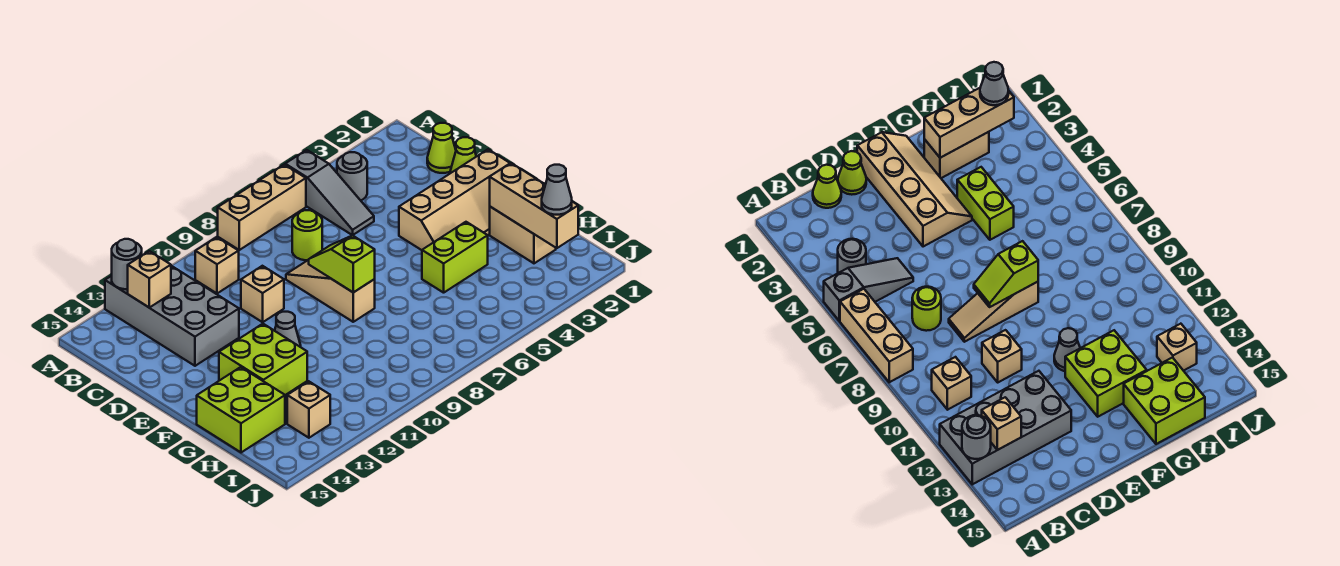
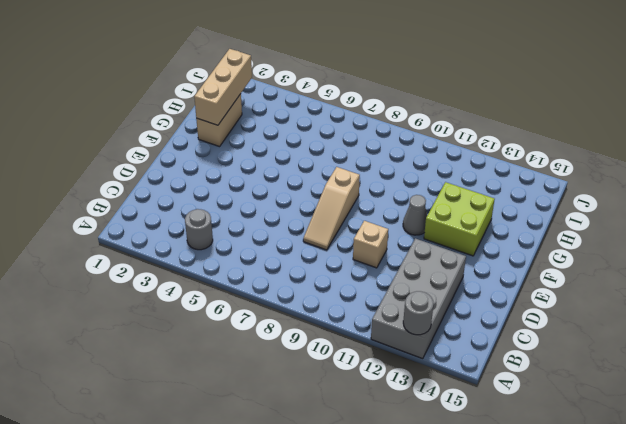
none -> grey 1x3 slope [285,150,374,235]
none -> tan 1x3 brick [218,165,306,250]
none -> tan 1x1 brick [195,237,239,293]

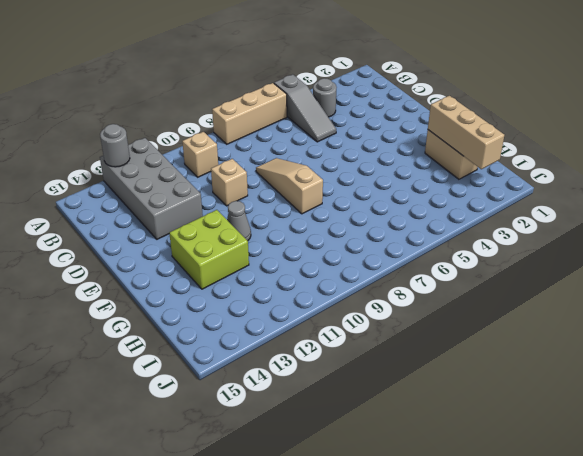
none -> lime 1x1 cone [427,123,456,173]
none -> lime 1x1 round brick [292,210,322,260]
none -> lime 1x1 cone [450,137,476,173]

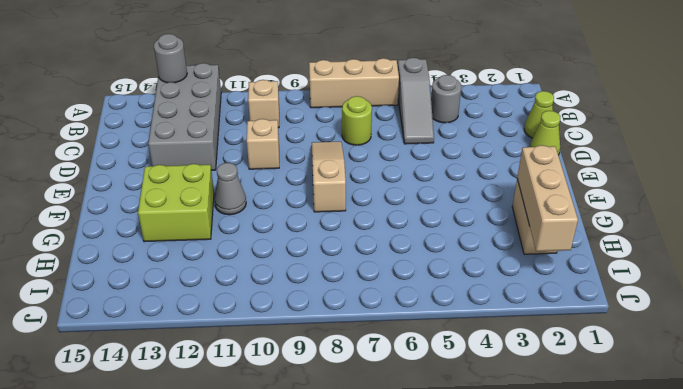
none -> tan 2x4 slope [399,149,510,250]
none -> lime 1x2 brick [422,222,488,293]
none -> lime 2x2 brick [197,367,285,453]

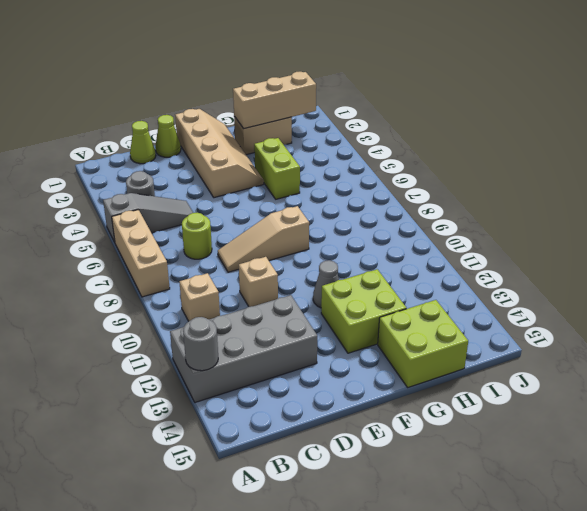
none -> tan 1x1 brick [287,381,330,438]
none -> tan 1x1 brick [128,251,171,308]
none -> lime 1x2 slope [308,235,375,292]

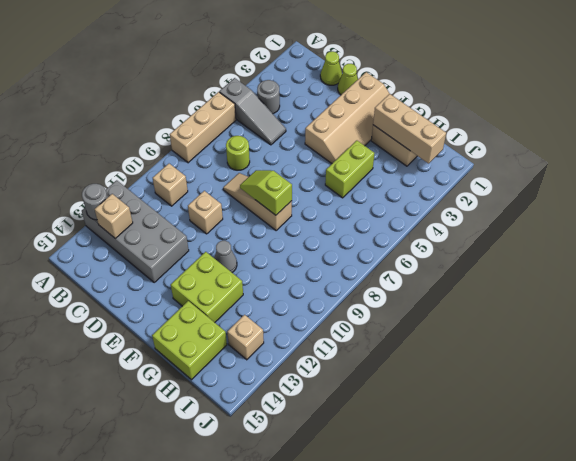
none -> grey 1x1 cone [542,165,572,215]

